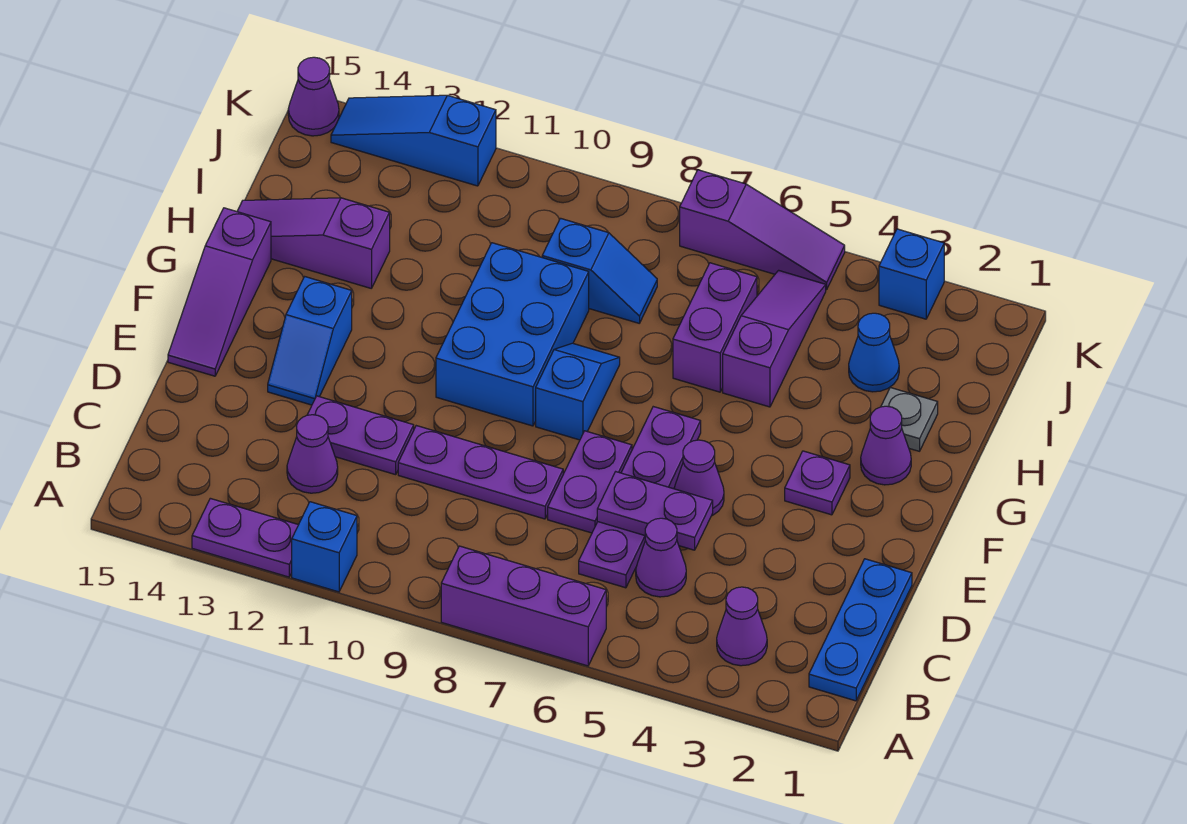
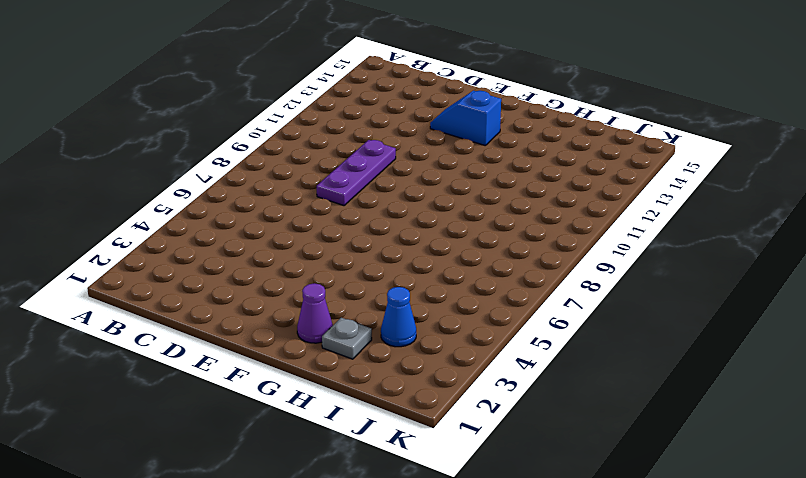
none -> purple 1x3 brick [441,546,606,666]
none -> blue 1x1 brick [292,502,357,592]
none -> purple 1x2 plate [192,498,298,577]

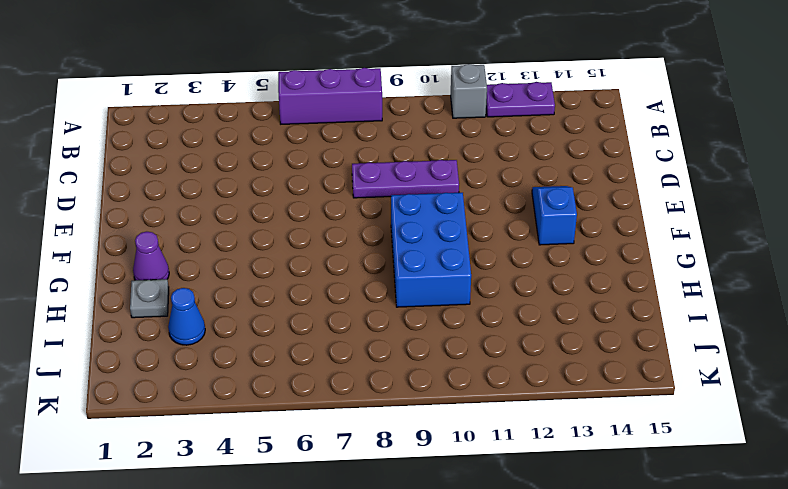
grey 1x1 brick [451,64,487,118] -> blue 1x1 brick [292,502,357,592]
none -> blue 1x3 plate [809,559,912,701]
none -> purple 1x1 cone [717,587,767,666]
none -> purple 1x1 cone [636,518,686,597]

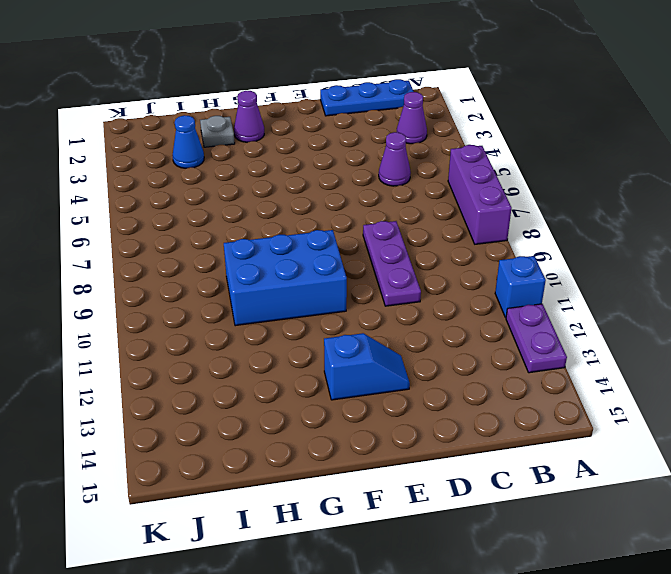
none -> purple 1x4 plate [579,407,701,588]
none -> purple 1x1 cone [287,415,338,493]
none -> purple 1x2 plate [548,431,632,533]

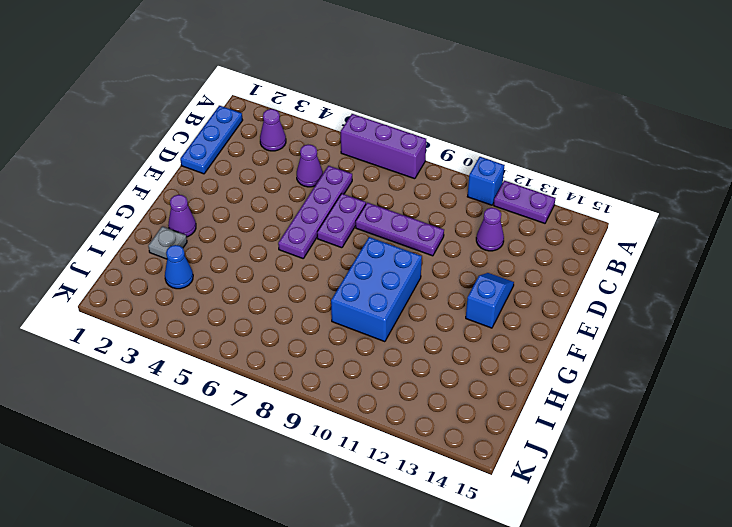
none -> purple 1x2 plate [307,396,414,475]
none -> purple 1x1 cone [674,440,724,516]
none -> purple 1x3 slope [168,208,271,376]

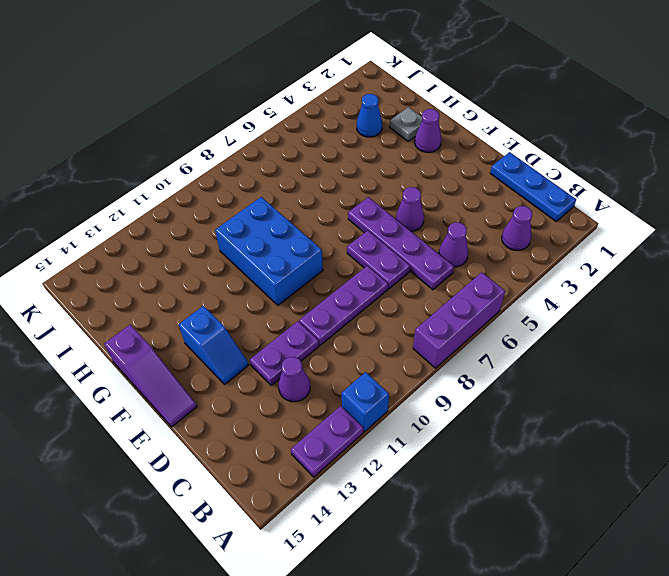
none -> purple 1x1 plate [785,451,850,515]
none -> blue 1x2 slope [536,343,620,440]
none -> purple 1x3 slope [723,270,826,407]

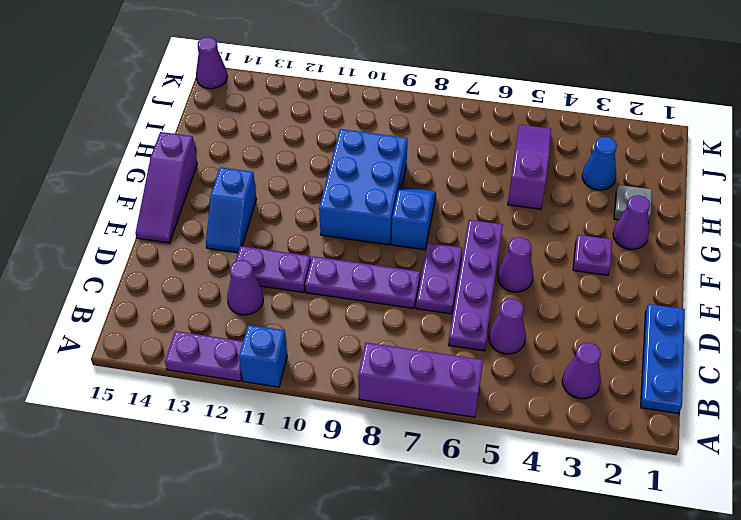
none -> purple 1x2 brick [673,263,757,392]
none -> purple 1x3 slope [237,198,390,288]
none -> blue 1x2 slope [542,218,657,323]

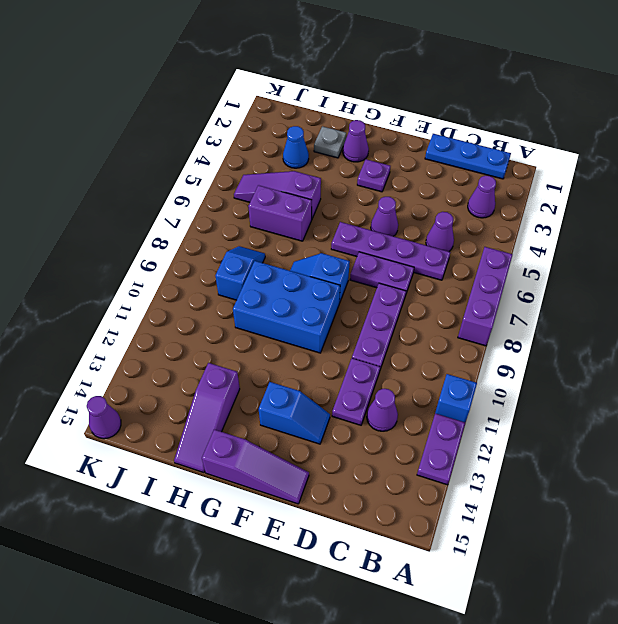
none -> blue 1x1 brick [879,229,944,319]
none -> purple 1x3 slope [680,170,845,290]
none -> blue 1x3 slope [331,95,496,186]

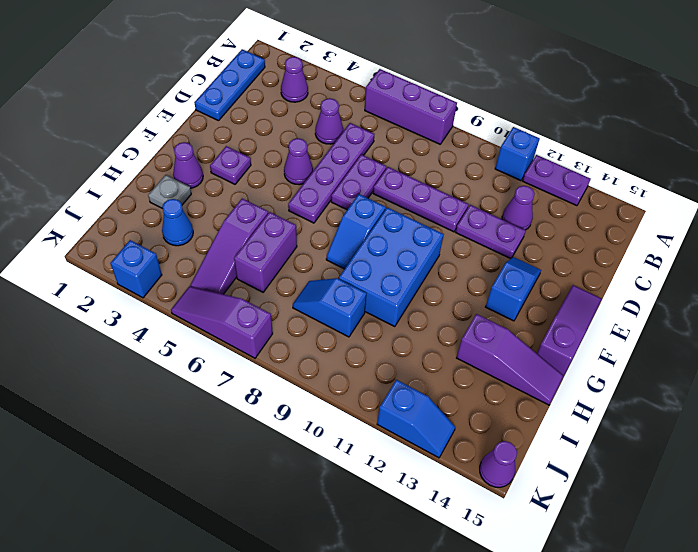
blue 1x2 slope [377,380,455,458] -> blue 1x3 slope [331,95,496,186]
none -> purple 1x2 plate [597,472,713,550]

